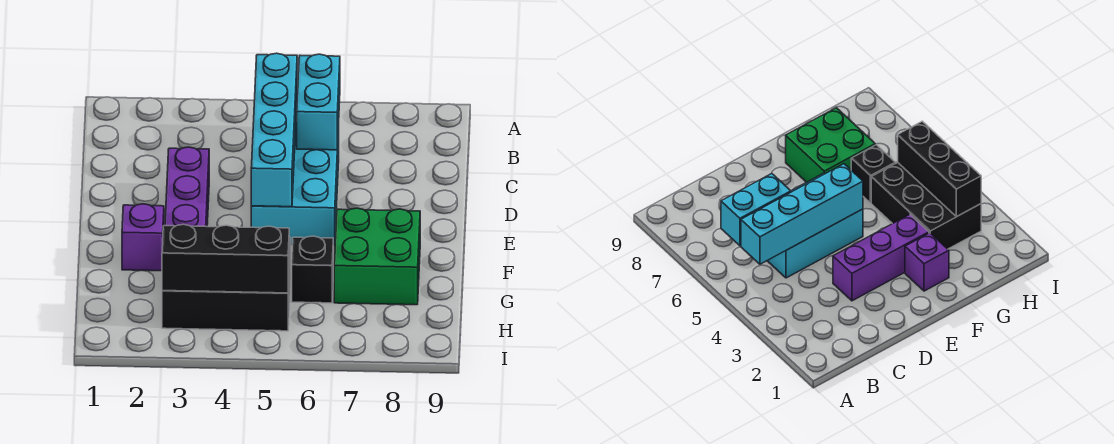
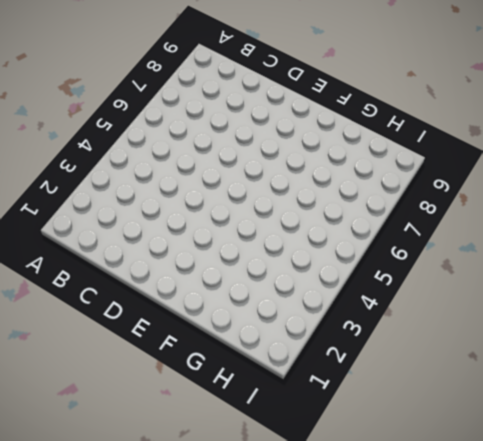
none -> cyan 2x3 brick [251,122,339,245]
none -> purple 1x3 brick [165,147,209,227]

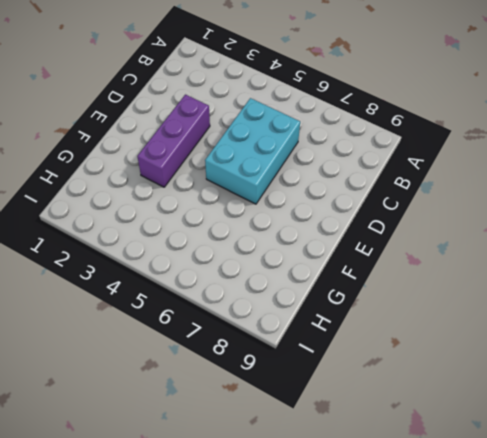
none -> purple 1x1 brick [122,204,164,271]
none -> green 2x2 brick [334,208,420,305]

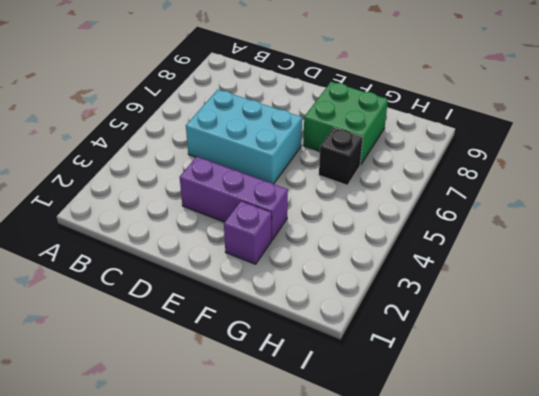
none -> black 2x3 brick [162,237,291,331]
none -> cyan 1x4 brick [251,53,297,207]

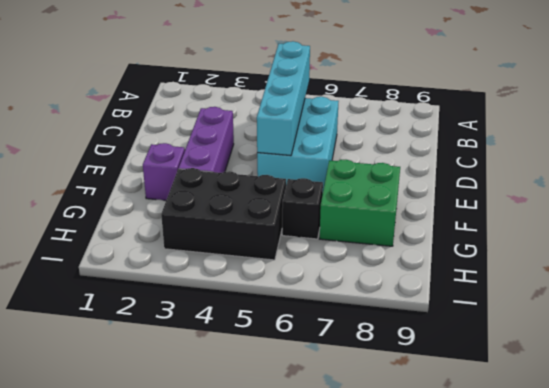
none -> cyan 1x2 brick [297,54,340,150]
none -> black 1x3 brick [162,224,289,293]

